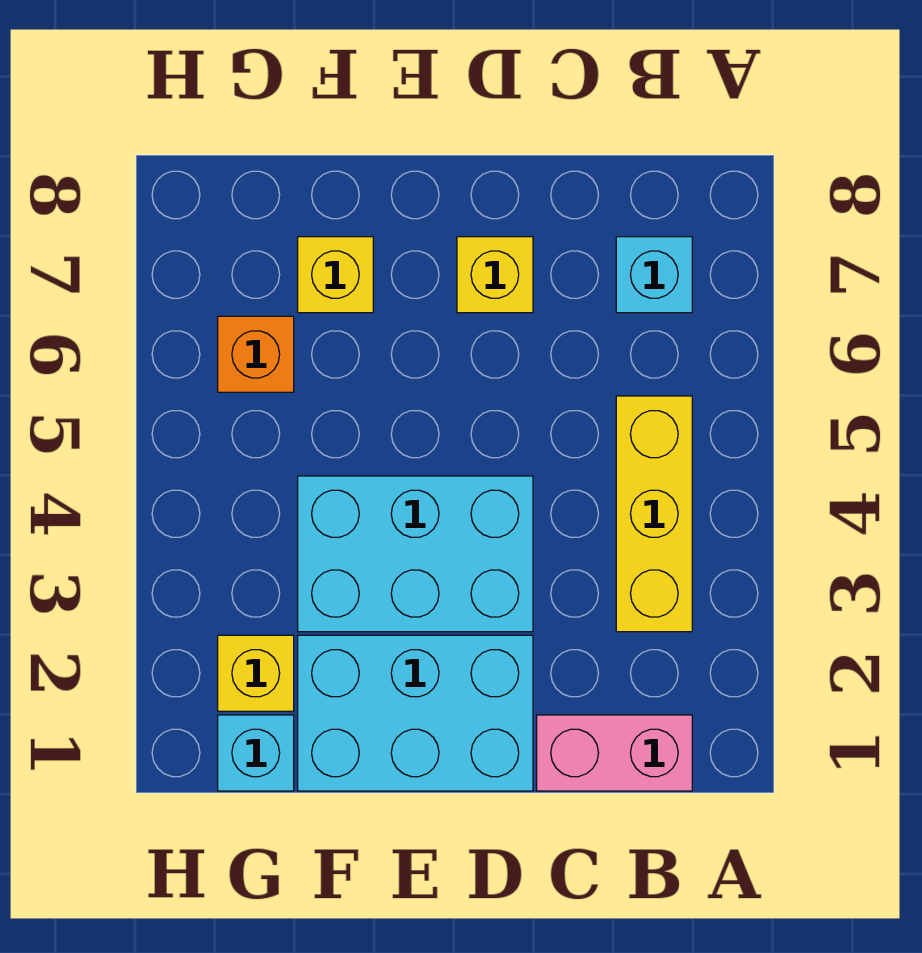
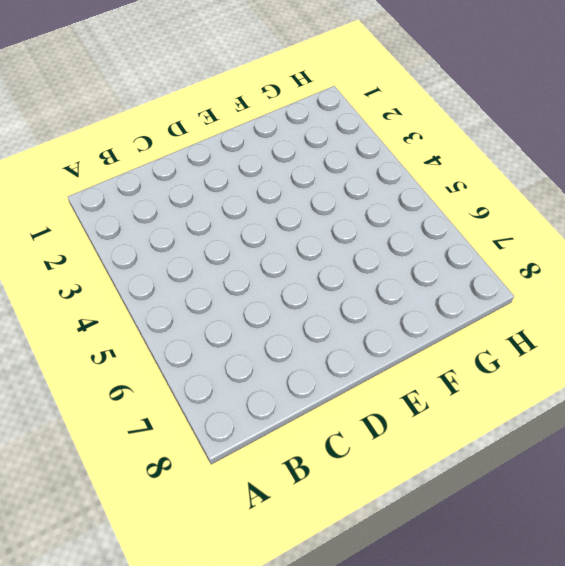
none -> pink 1x2 brick [537,715,692,791]
none -> yellow 1x3 brick [616,396,692,632]

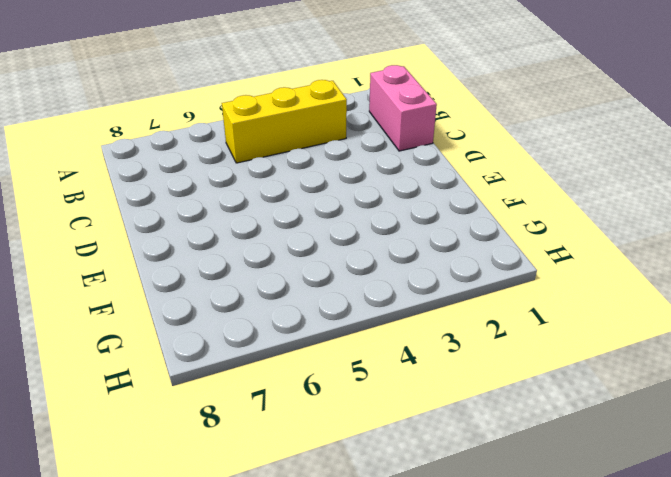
none -> cyan 1x1 brick [616,237,692,313]
none -> cyan 2x3 brick [298,635,533,791]

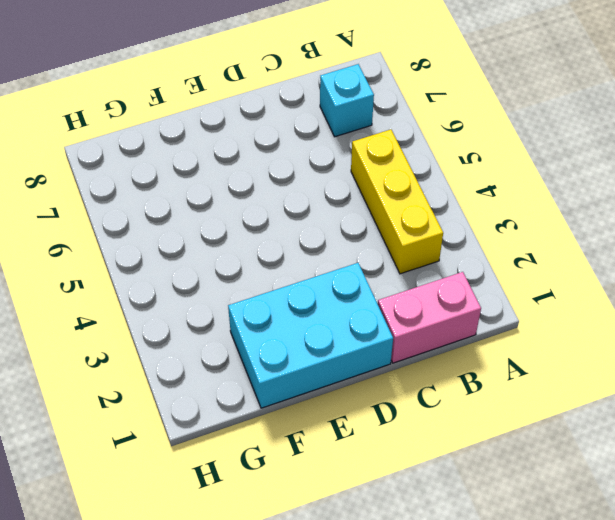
none -> cyan 2x3 brick [298,476,533,632]
none -> yellow 1x1 brick [457,237,533,313]

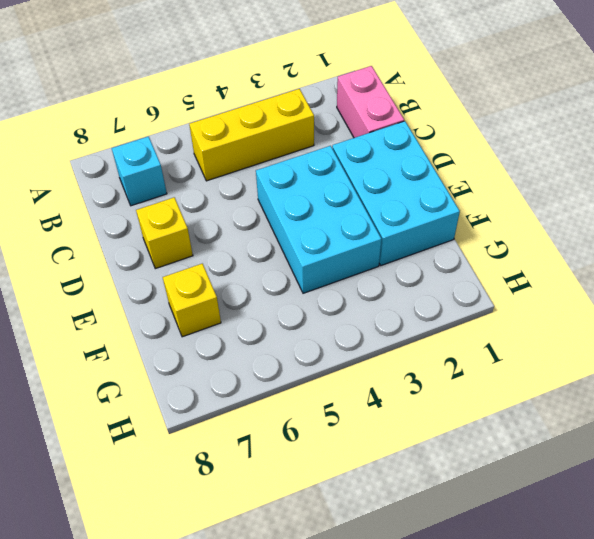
none -> cyan 1x1 brick [218,715,294,791]
none -> yellow 1x1 brick [218,635,294,711]

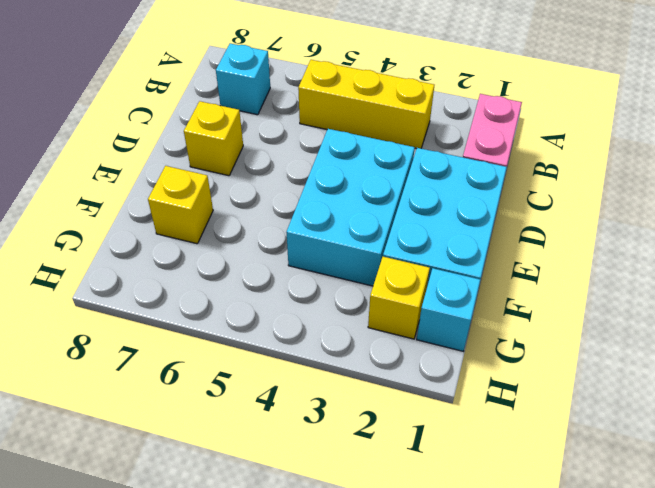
none -> orange 1x1 brick [218,316,294,392]

